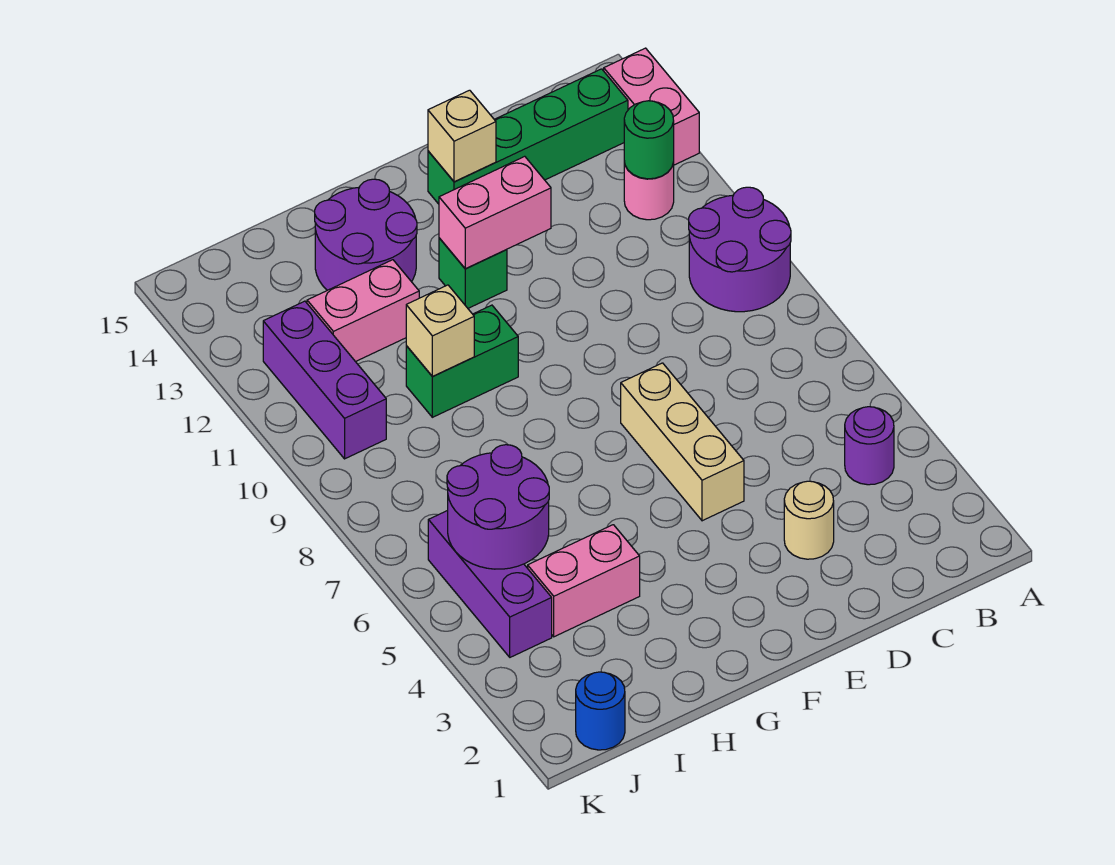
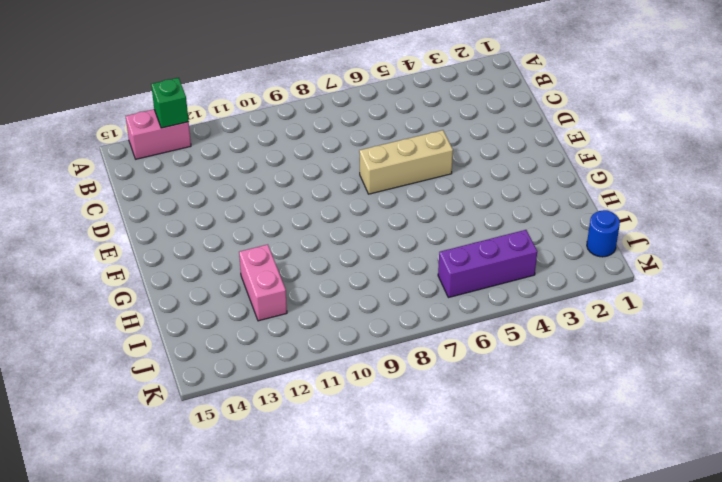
green 1x1 brick [151,78,189,128] -> green 1x1 brick moved to [439,238,507,308]
none -> purple 2x2 round brick [689,187,791,312]
none -> purple 1x1 round brick [845,407,894,485]
none -> pink 1x1 round brick [624,161,674,220]

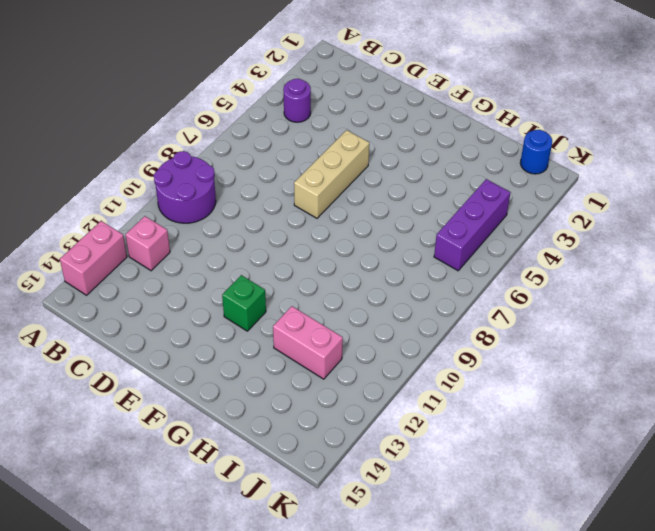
pink 1x1 brick [125,216,170,271] -> pink 1x1 round brick [624,161,674,220]
none -> green 1x4 brick [428,69,628,204]
none -> tan 1x1 round brick [784,481,834,559]
none -> green 1x2 brick [406,305,518,417]

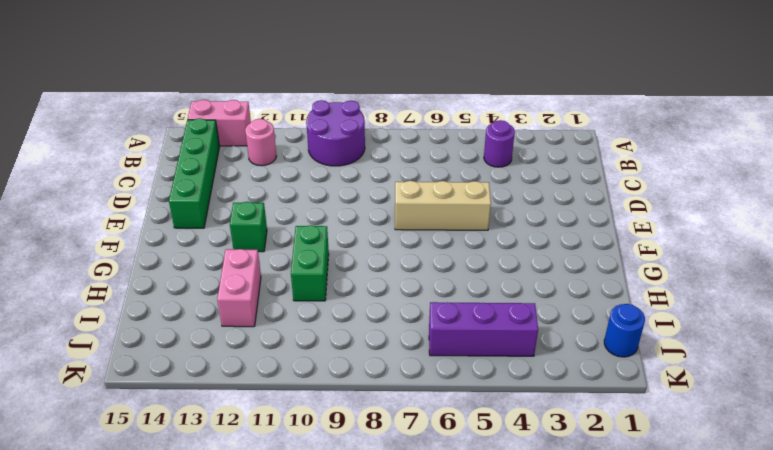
none -> tan 1x1 round brick [784,481,834,559]
none -> purple 2x2 round brick [315,179,417,290]
none -> pink 1x2 brick [528,525,640,637]

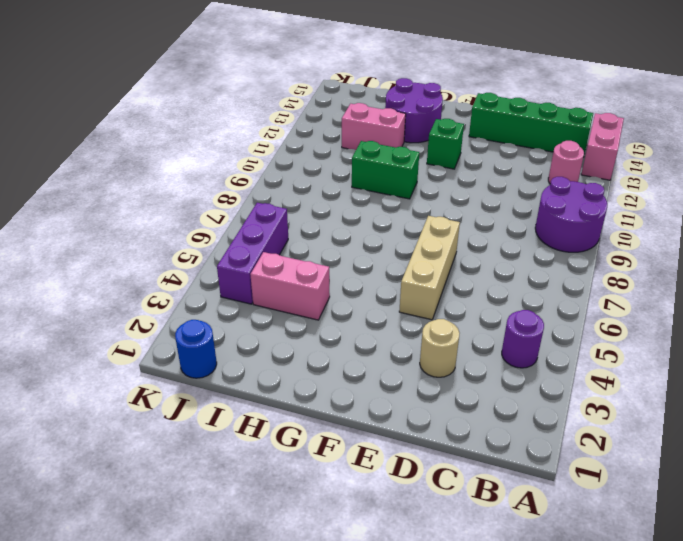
none -> purple 1x3 brick [263,301,386,459]
none -> green 1x1 round brick [624,101,674,179]
none -> pink 1x2 brick [439,156,551,269]

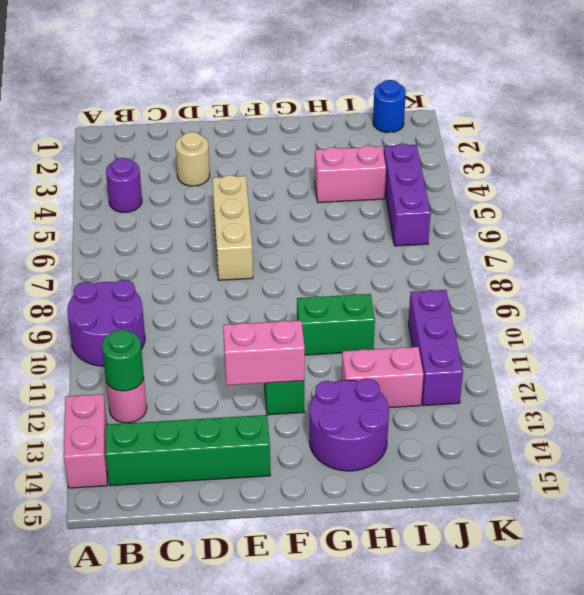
none -> tan 1x1 brick [428,90,496,182]
none -> tan 1x1 brick [406,285,474,376]
none -> purple 2x2 round brick [447,445,549,569]

